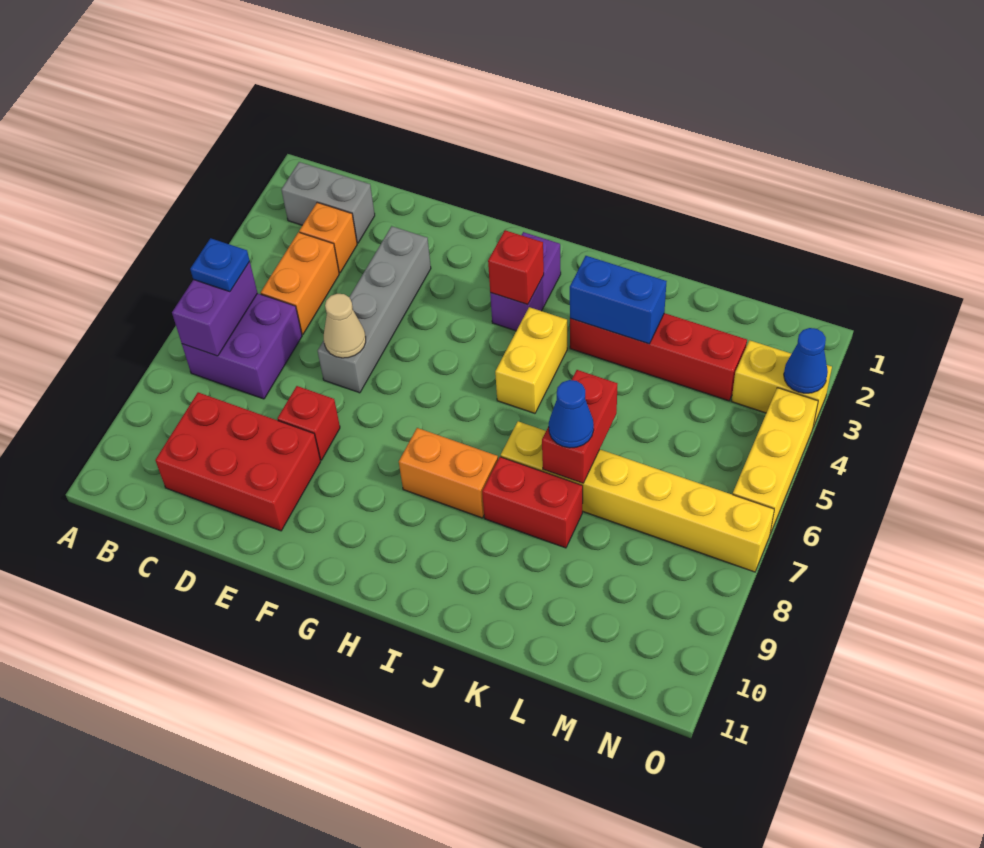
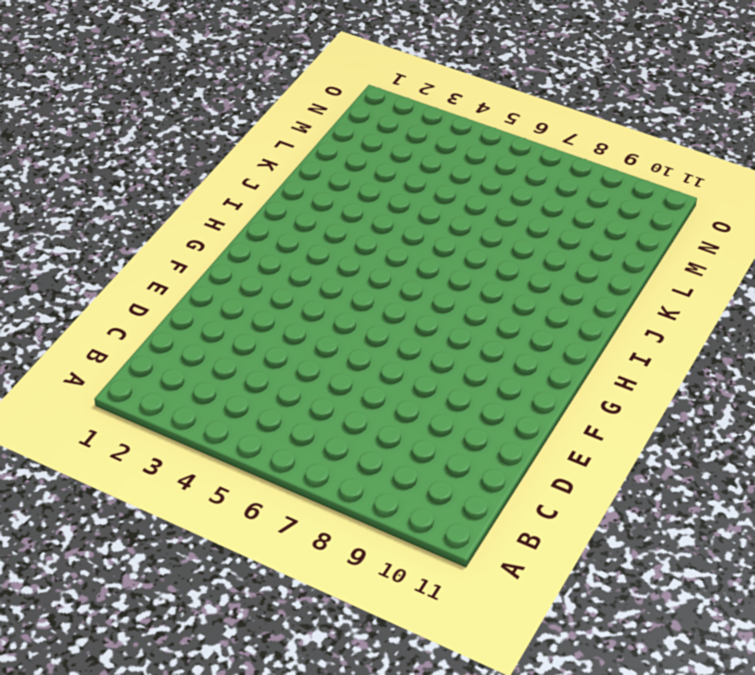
none -> grey 1x2 brick [281,162,375,243]
none -> purple 2x2 brick [182,293,302,399]
none -> orange 1x1 brick [299,203,357,273]

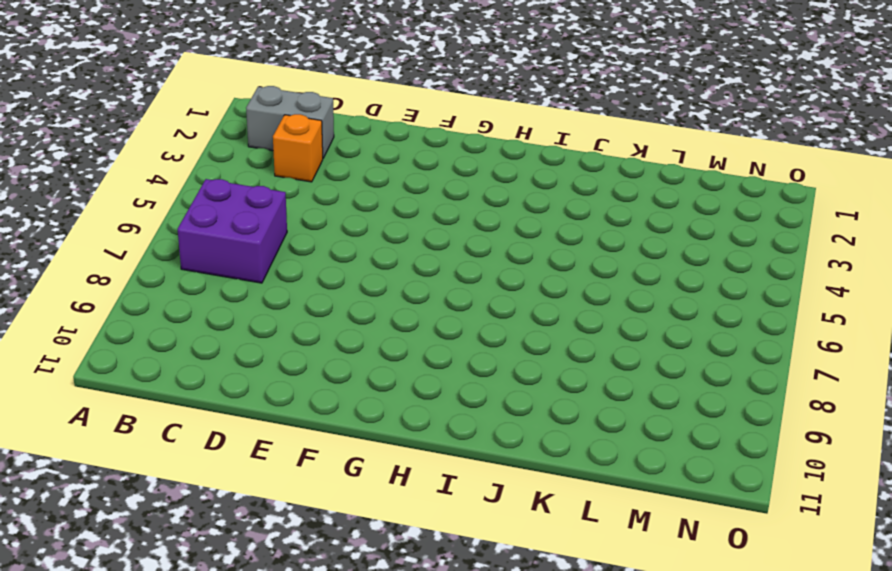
none -> orange 1x2 brick [261,232,339,334]
none -> red 2x3 brick [155,392,321,531]
none -> grey 1x4 brick [318,226,431,393]

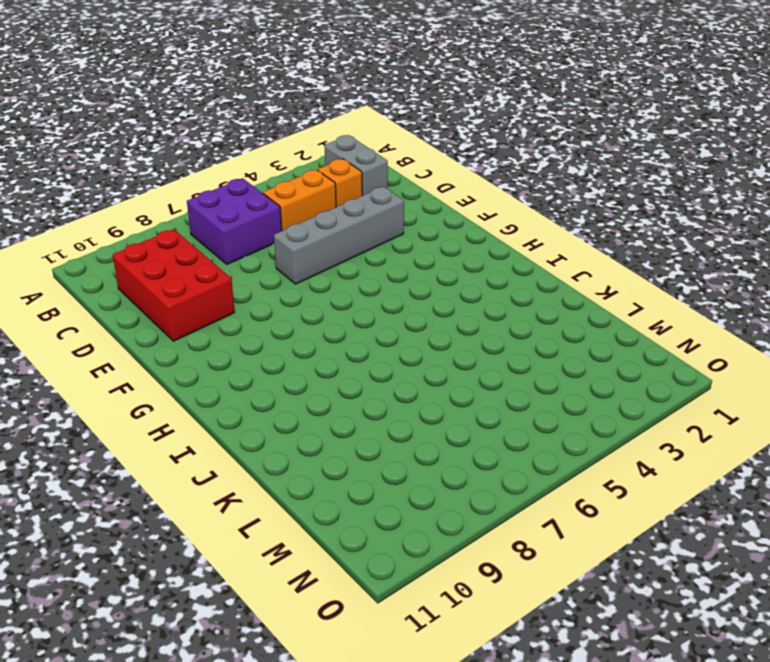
none -> red 1x1 brick [277,386,340,460]
none -> purple 1x2 brick [490,232,561,331]
none -> orange 1x2 brick [399,428,498,518]

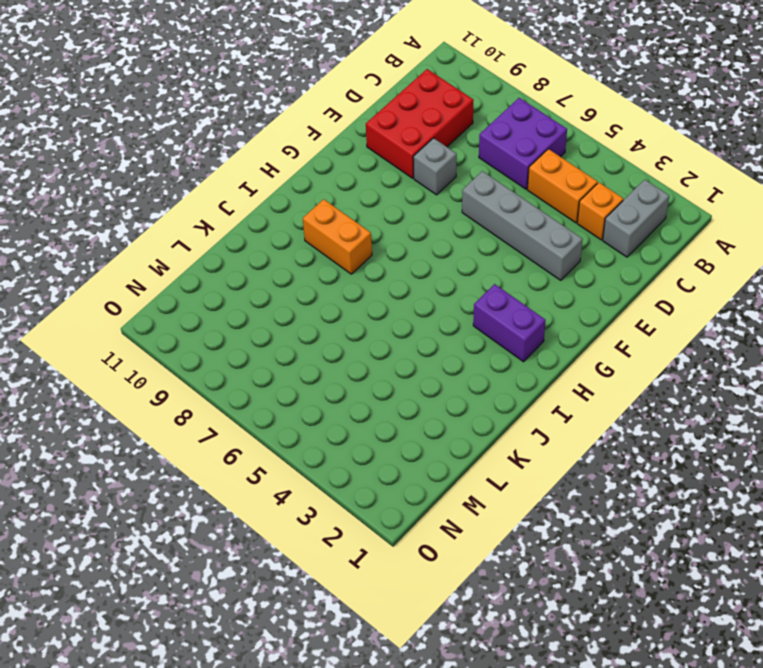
grey 1x1 brick [413,138,457,195] -> red 1x1 brick [277,386,340,460]
orange 1x2 brick [303,199,372,274] -> orange 1x2 brick turned to [399,428,498,518]
none -> yellow 1x2 brick [495,307,567,413]
none -> red 1x4 brick [570,313,747,401]
none -> yellow 1x6 brick [501,421,774,572]

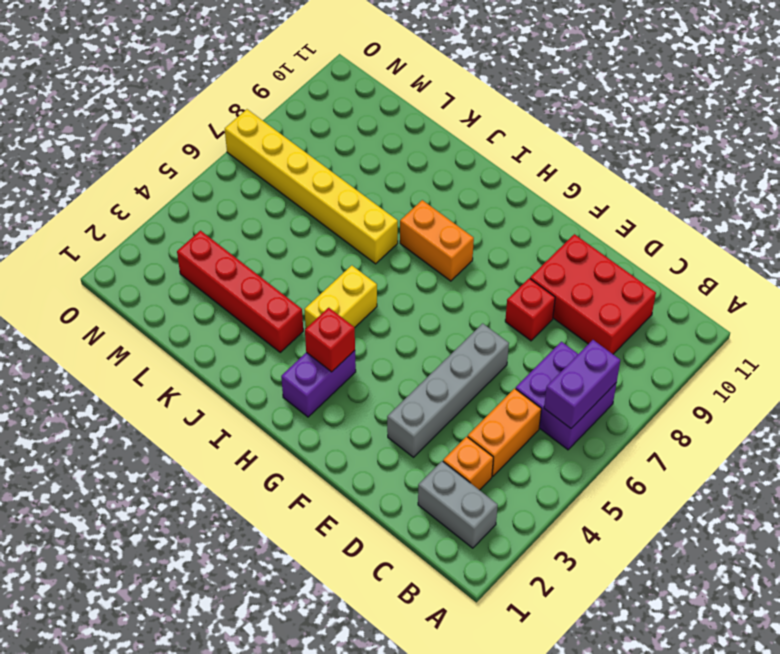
none -> red 1x2 brick [482,457,583,548]
none -> yellow 1x2 brick [732,340,832,427]
none -> yellow 1x3 brick [733,388,818,534]

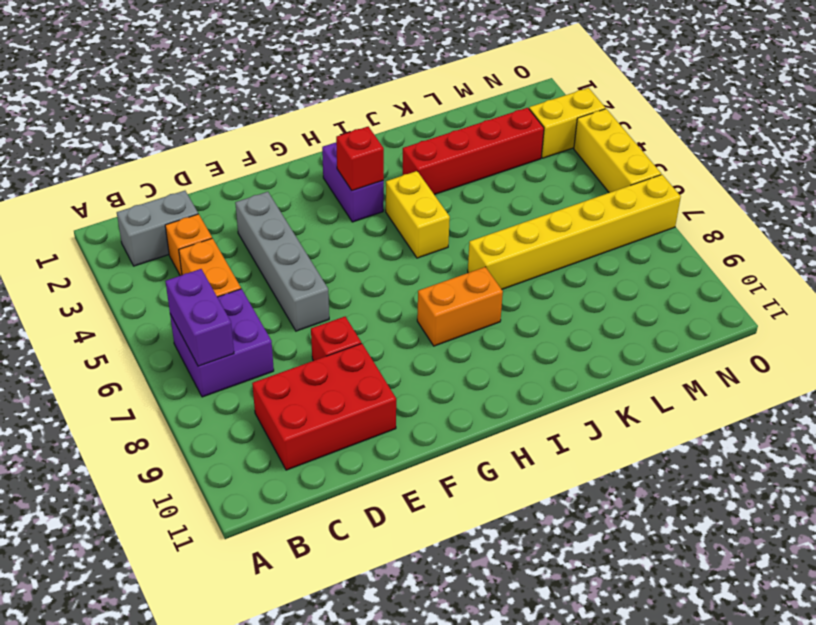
none -> red 1x2 brick [482,457,583,548]
none -> tan 1x1 cone [324,294,366,358]
none -> blue 1x2 brick [570,256,667,344]

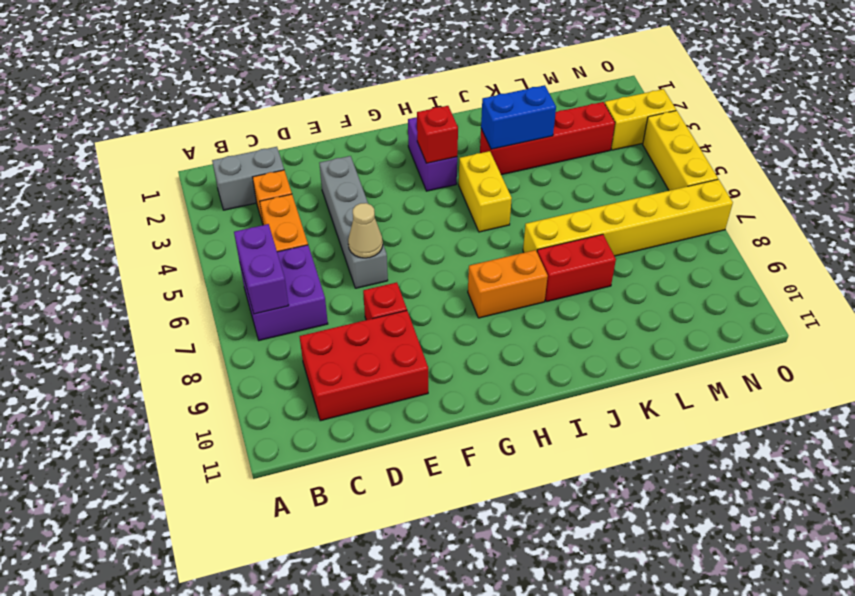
none -> red 1x2 brick [542,370,617,483]
none -> blue 1x1 cone [784,328,828,393]
none -> blue 1x1 plate [190,238,250,292]

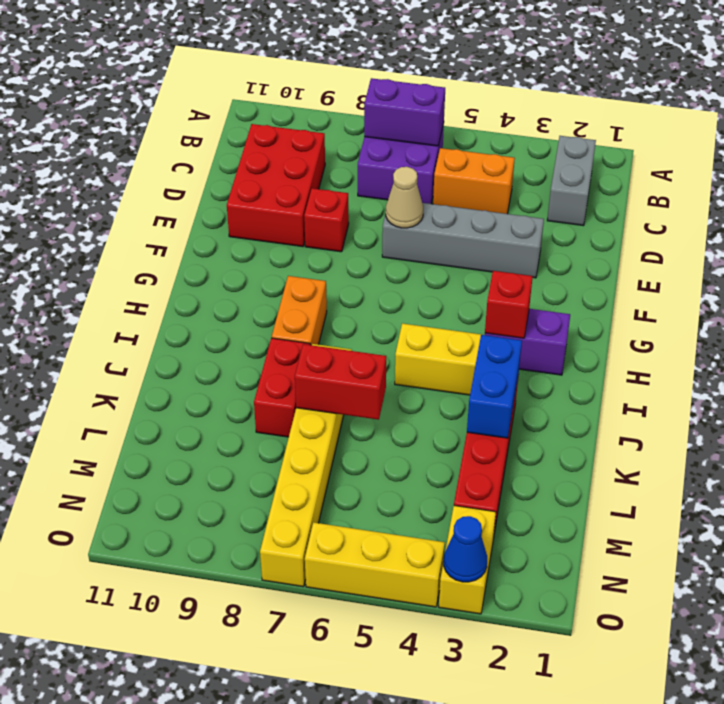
none -> orange 1x1 brick [299,203,357,273]
none -> blue 1x1 plate [190,238,250,292]
none -> blue 1x1 cone [549,380,594,448]

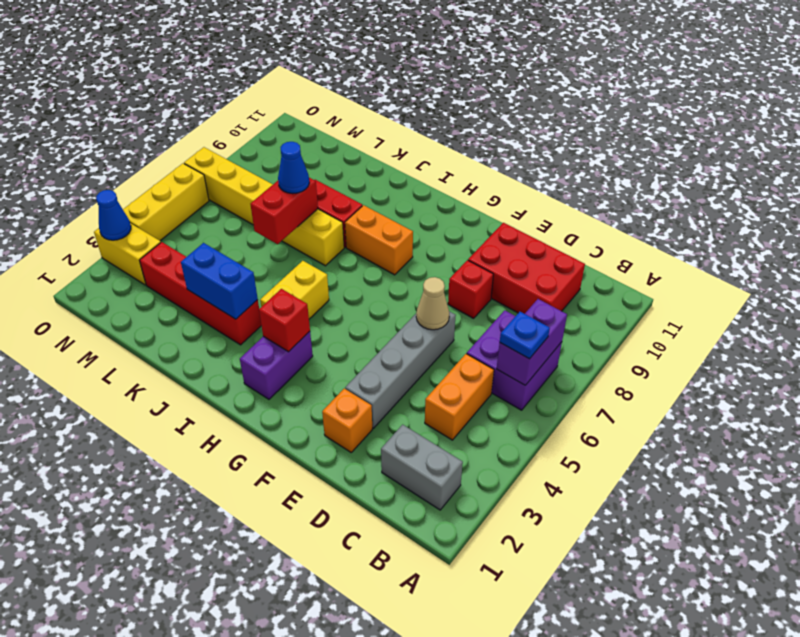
orange 1x1 brick [322,388,372,452] -> orange 1x1 brick moved to [299,203,357,273]

